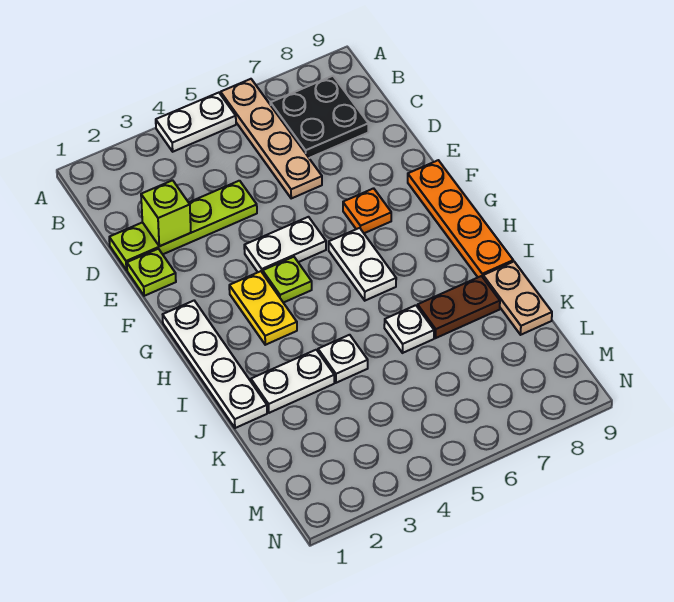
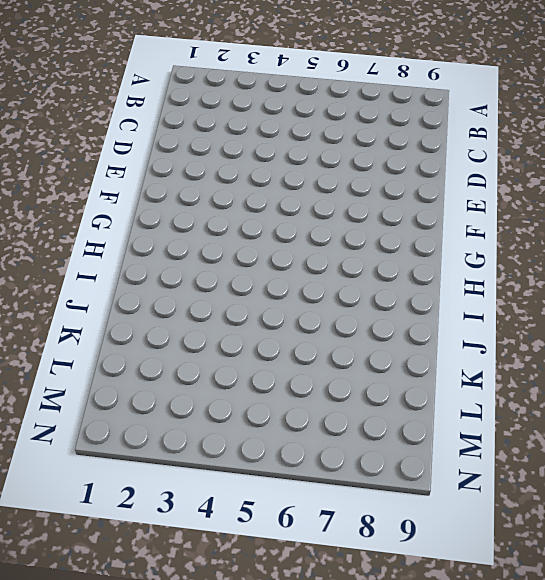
none -> white 1x2 plate [156,93,236,152]
none -> tan 1x4 plate [221,79,322,198]
none -> black 2x2 plate [271,76,369,158]

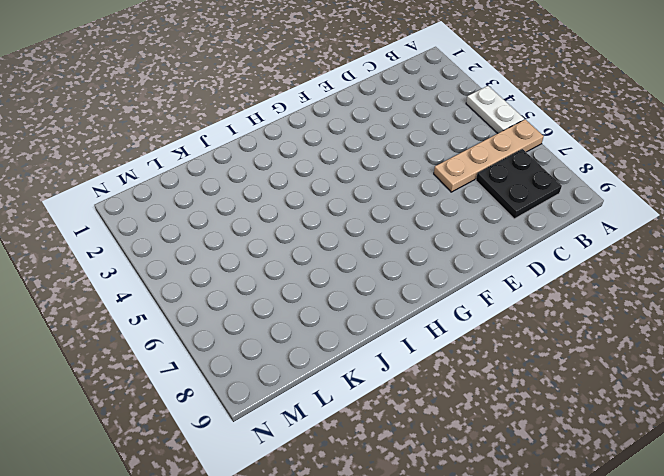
none -> lime 1x4 plate [109,181,257,270]
none -> lime 1x1 plate [127,249,176,296]
none -> white 1x2 plate [244,217,326,273]

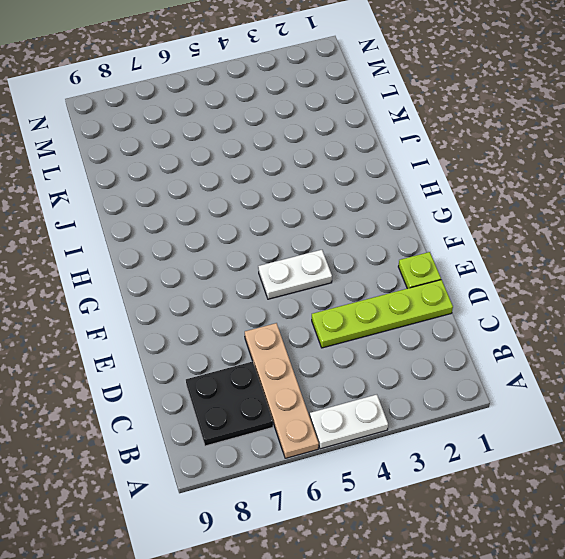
none -> orange 1x1 plate [343,188,391,233]
none -> orange 1x4 plate [408,160,513,277]
none -> white 1x4 plate [163,301,267,428]

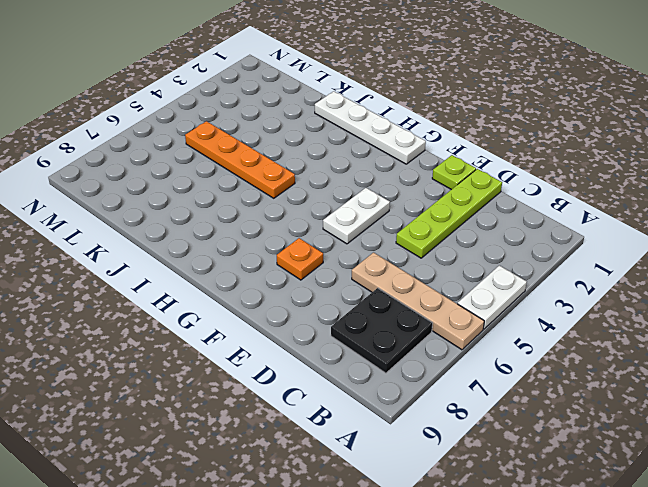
orange 1x4 plate [185,121,295,198] -> orange 1x4 plate moved to [408,160,513,277]
none -> yellow 1x2 plate [229,271,297,345]
none -> lime 1x1 plate [263,257,312,303]
none -> white 1x2 plate [329,228,396,301]

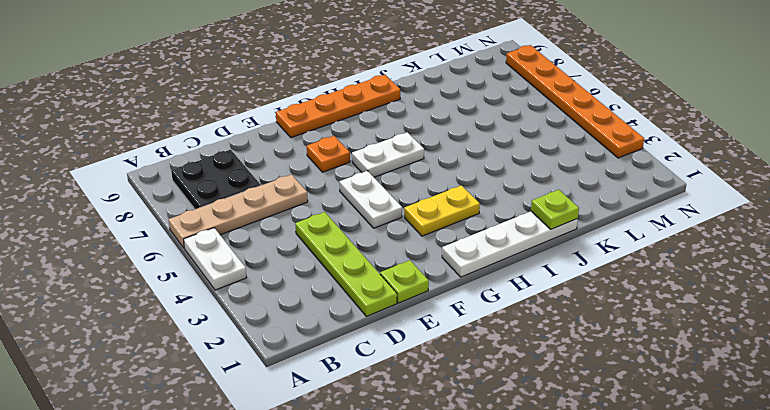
lime 1x1 plate [531,190,579,229] -> lime 1x1 plate moved to [263,257,312,303]
orange 1x6 plate [506,45,644,158] -> none
none -> white 1x2 plate [251,350,334,413]
none -> white 1x1 plate [318,335,368,383]
none -> white 1x1 plate [384,305,434,353]

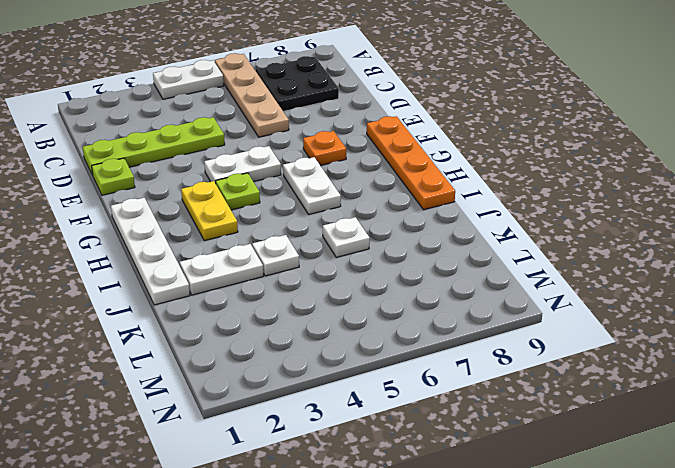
none -> brown 1x2 plate [418,276,500,338]
none -> tan 1x2 plate [483,262,552,335]
none -> lime 1x1 brick [141,180,191,246]

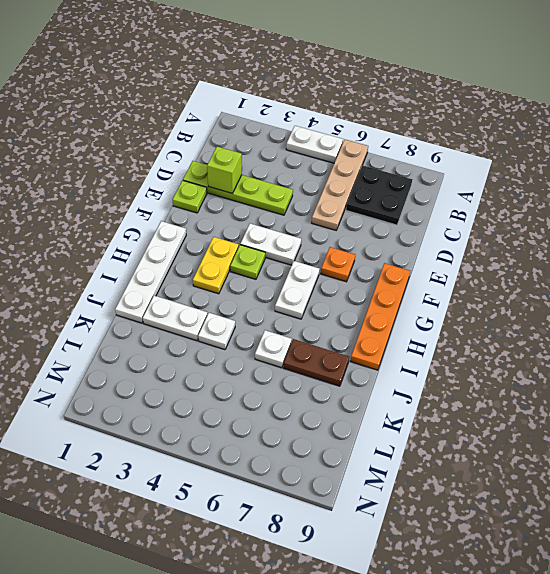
none -> tan 1x2 plate [483,262,552,335]

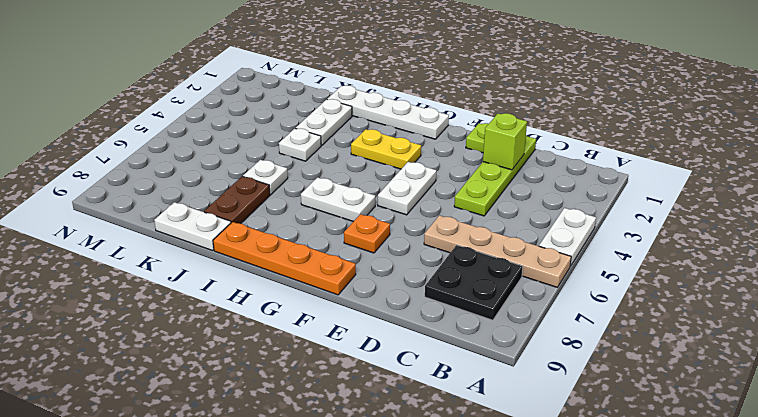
white 1x2 plate [154,202,231,251] -> tan 1x2 plate [483,262,552,335]
none -> lime 1x1 plate [263,257,312,303]

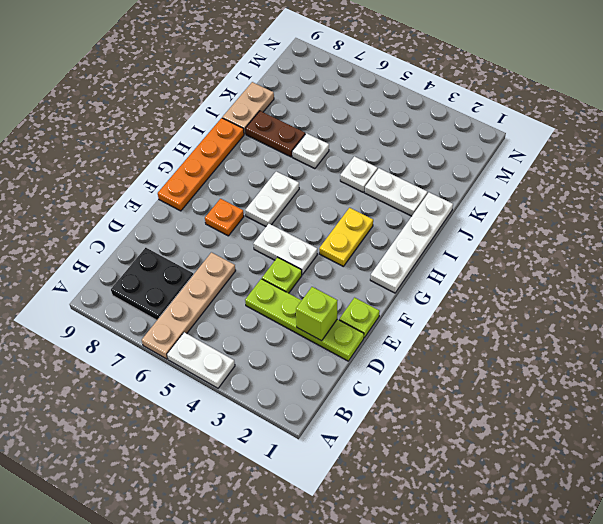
lime 1x1 plate [262,257,302,293] -> lime 1x1 plate moved to [263,257,312,303]

